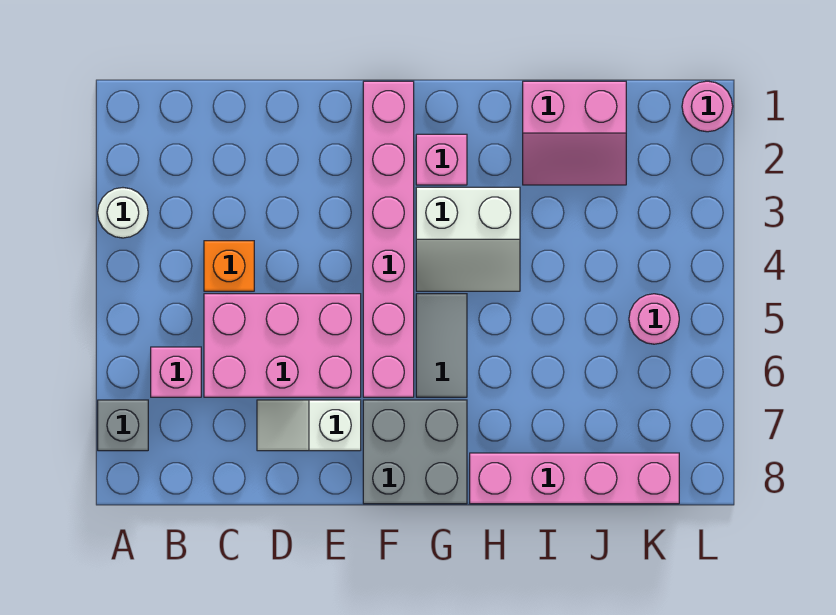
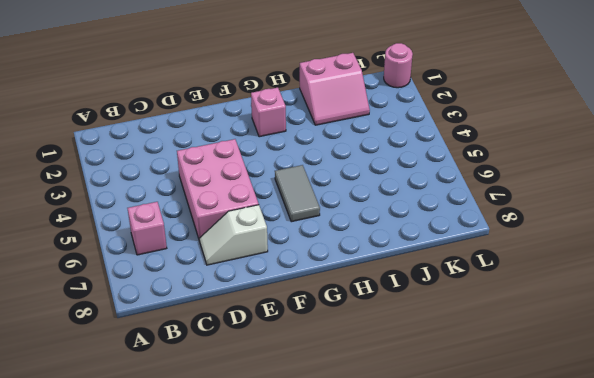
pink 2x3 brick [177,139,259,241] -> pink 2x3 brick turned to [204,294,361,397]
none -> white 1x1 round brick [98,188,148,238]
none -> grey 1x1 brick [98,400,148,451]
none -> orange 1x1 brick [204,241,254,291]

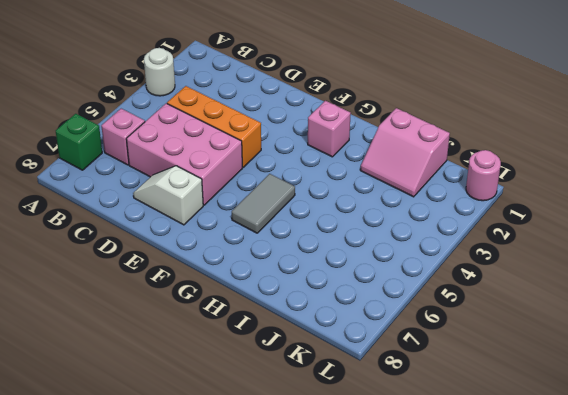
green 1x1 brick [56,114,102,170] -> grey 1x1 brick [98,400,148,451]
orange 1x3 brick [167,86,261,167] -> orange 1x1 brick [204,241,254,291]
none -> pink 1x6 brick [363,81,414,397]
none -> grey 2x2 brick [363,400,467,504]
none -> white 2x2 slope [416,187,520,291]

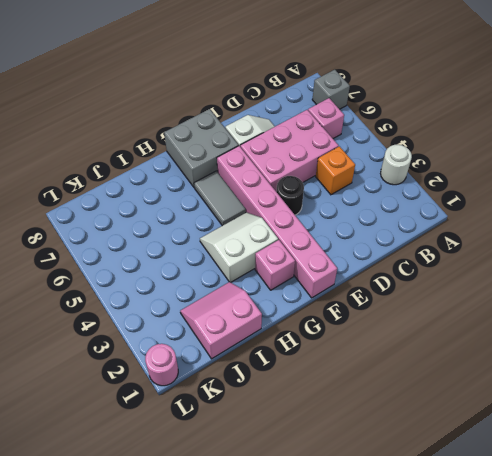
black 1x1 round brick [276,176,304,215] -> none
none -> pink 1x4 brick [470,453,679,504]
none -> pink 1x1 round brick [629,294,679,344]

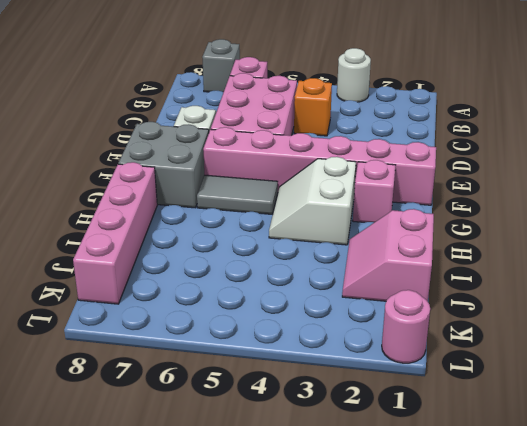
none -> pink 1x1 round brick [629,294,679,344]

